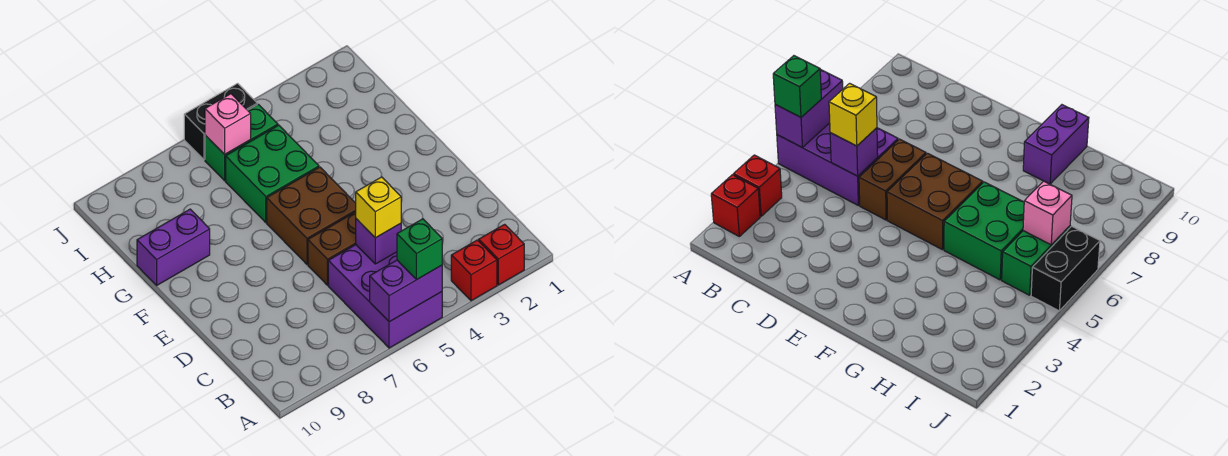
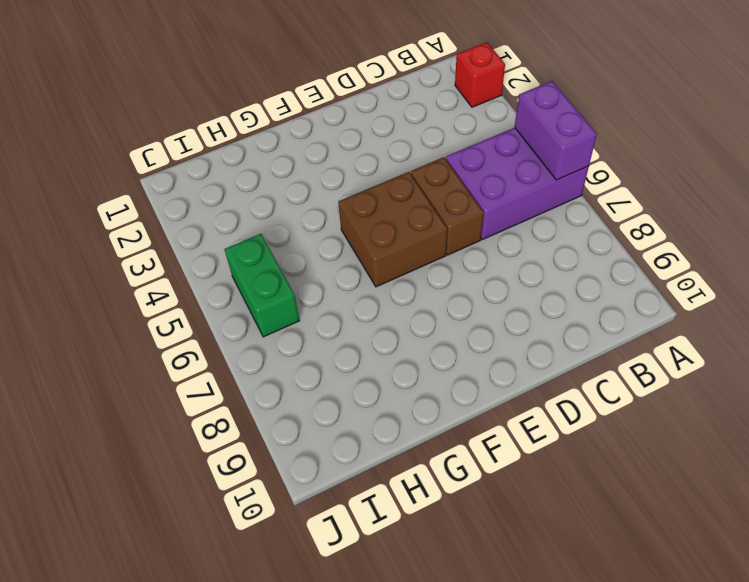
none -> red 1x1 brick [451,240,497,301]
none -> green 2x2 brick [226,125,319,222]
none -> purple 1x2 brick [137,209,210,285]

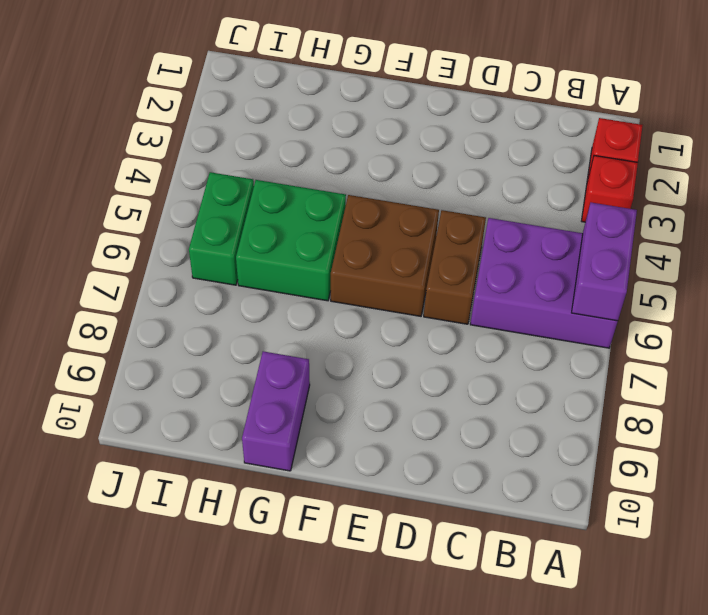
none -> black 1x2 brick [184,83,257,160]
none -> purple 1x1 brick [356,219,401,264]
none -> pink 1x1 brick [205,94,251,154]

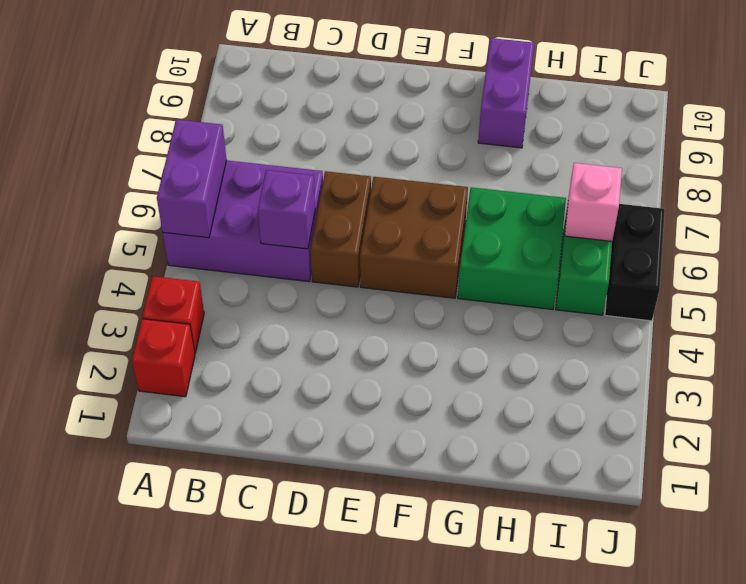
none -> green 1x1 brick [397,219,442,280]
none -> yellow 1x1 brick [356,177,401,238]

